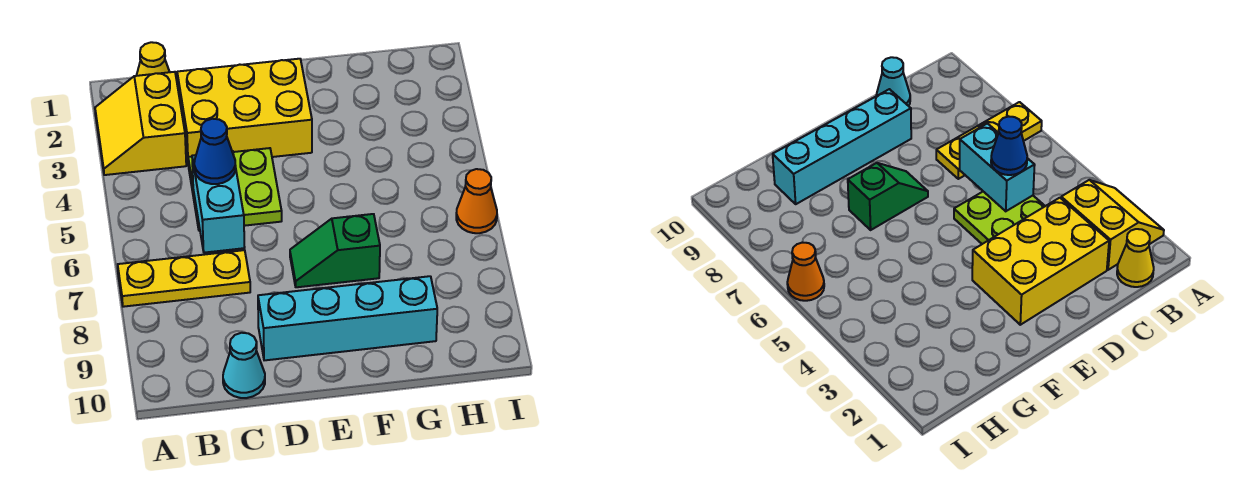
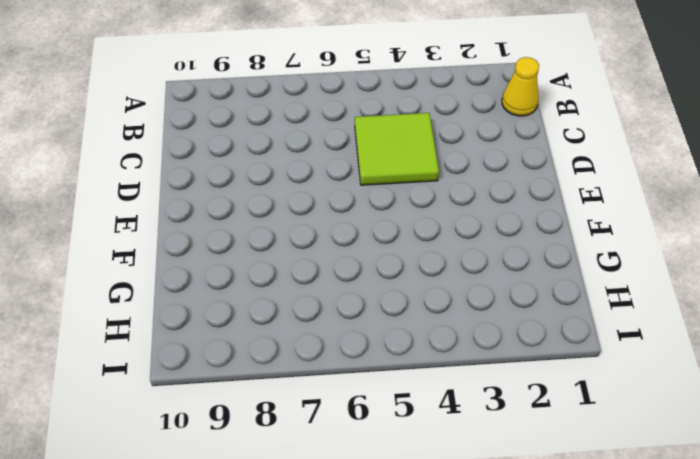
lime 2x2 tile [355,113,439,185] -> lime 2x2 plate [188,148,282,231]
none -> yellow 2x2 slope [95,72,186,175]
none -> yellow 1x3 plate [118,250,250,307]

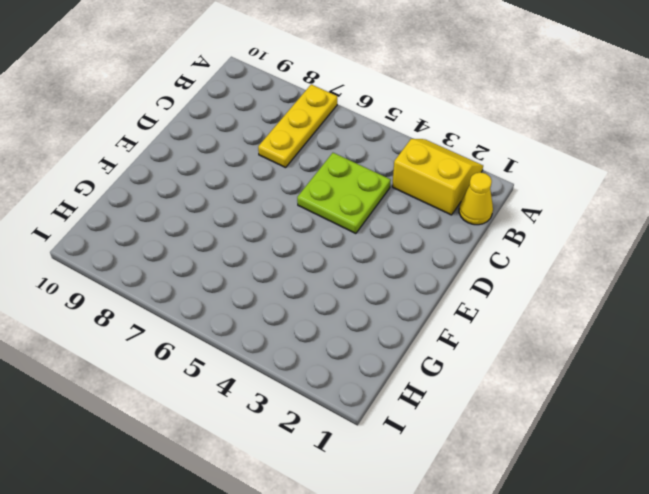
none -> yellow 2x3 brick [177,59,312,166]
none -> cyan 1x1 cone [223,333,265,398]

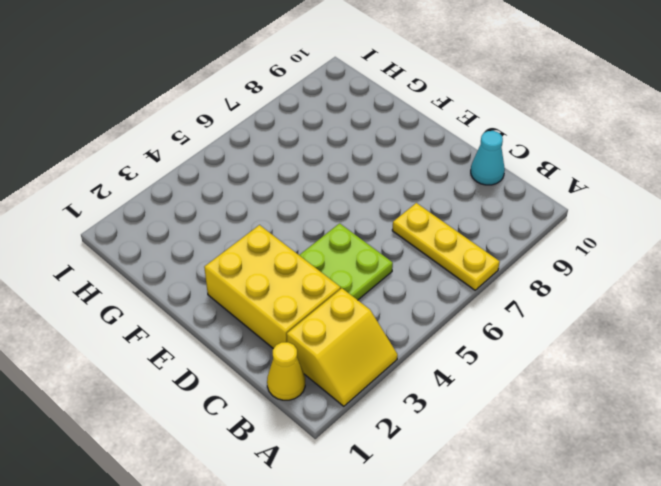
none -> cyan 1x4 brick [258,276,437,360]
none -> green 1x2 slope [290,214,380,287]

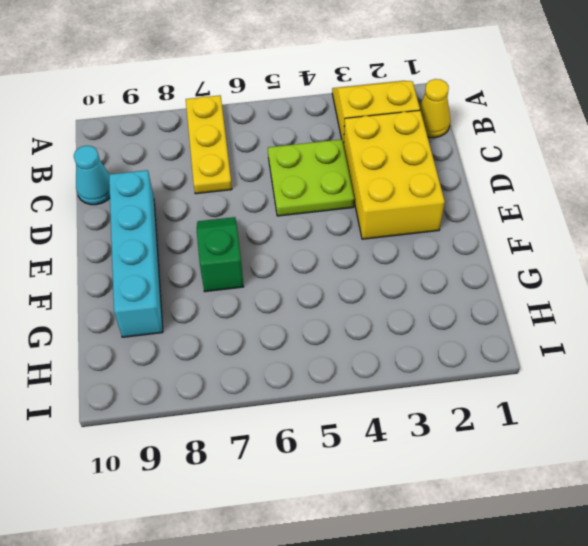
none -> orange 1x1 cone [456,169,497,233]
none -> cyan 1x2 brick [192,151,245,253]

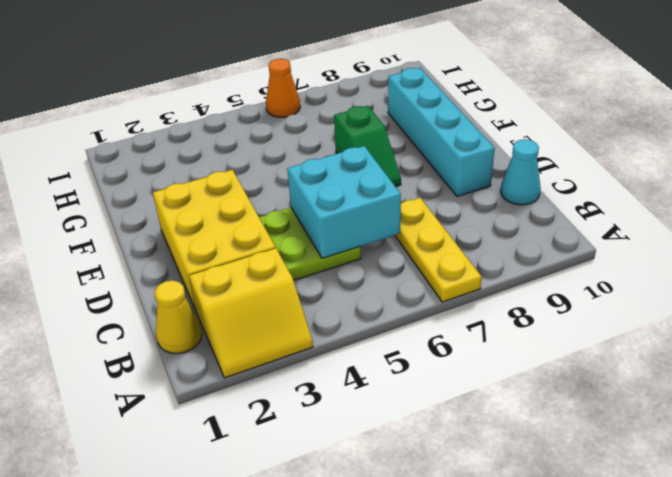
cyan 2x2 brick [287,146,401,258] -> cyan 1x2 brick [192,151,245,253]
none -> blue 1x1 cone [194,119,236,184]

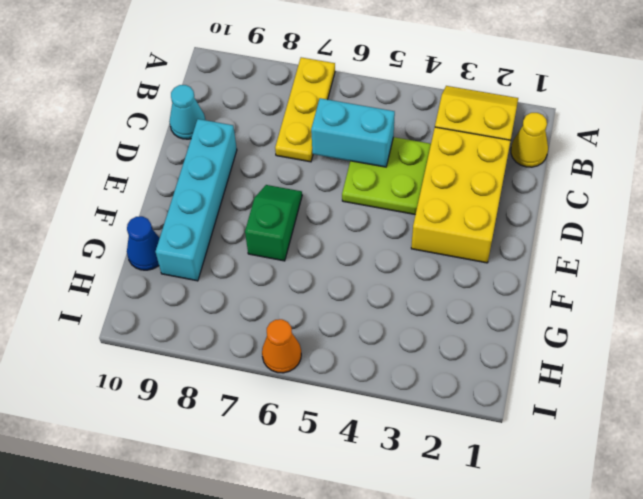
blue 1x1 cone [127,216,160,270] -> blue 1x1 cone moved to [194,119,236,184]

